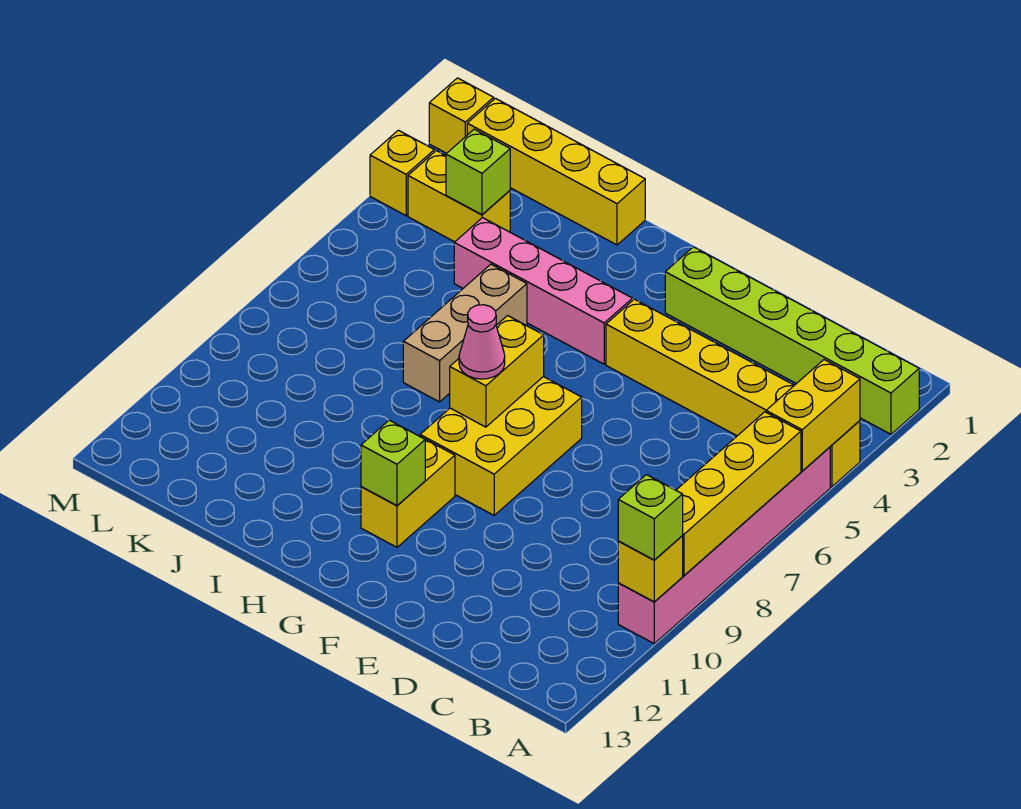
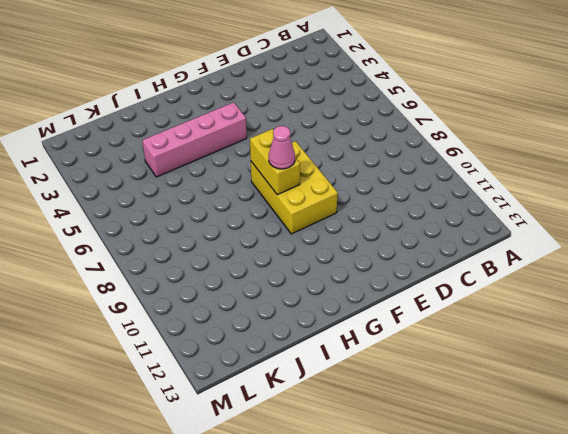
none -> lime 1x6 brick [665,247,919,434]
none -> yellow 1x6 brick [606,299,860,487]
none -> pink 1x6 brick [618,447,830,643]

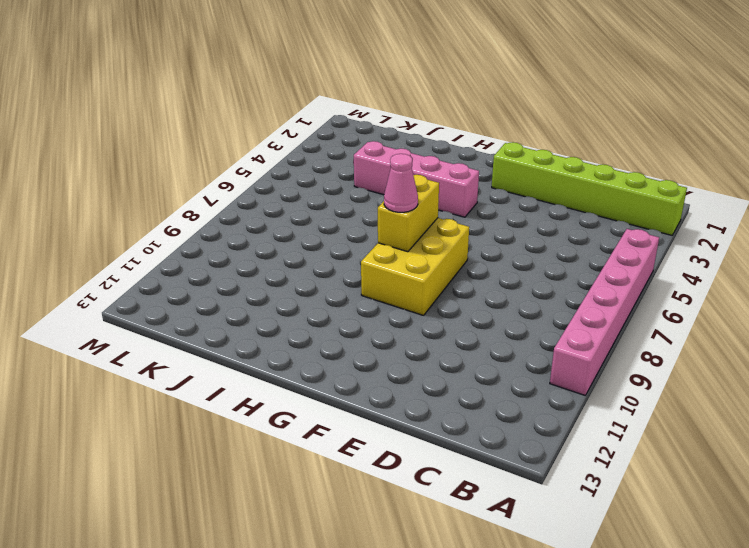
none -> yellow 1x6 brick [606,299,860,487]
none -> yellow 1x2 brick [361,439,455,547]
none -> yellow 1x4 brick [467,98,645,245]

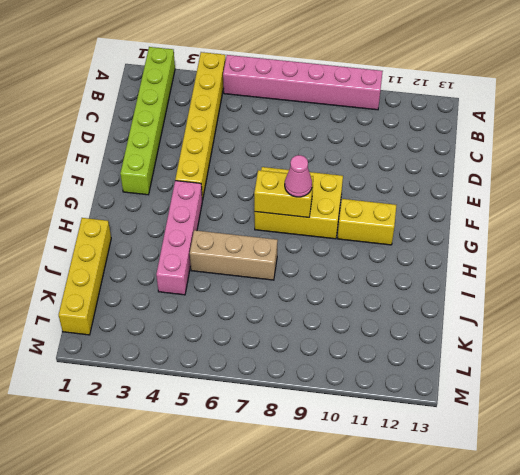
none -> yellow 1x2 brick [408,151,510,242]
none -> yellow 1x1 brick [429,78,494,153]
none -> yellow 1x1 brick [370,130,434,216]

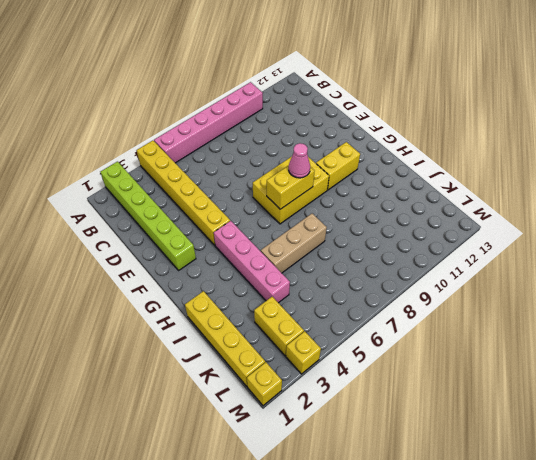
none -> yellow 1x2 brick [766,360,860,471]
none -> yellow 1x4 brick [676,412,801,576]
none -> yellow 1x1 brick [618,536,683,602]

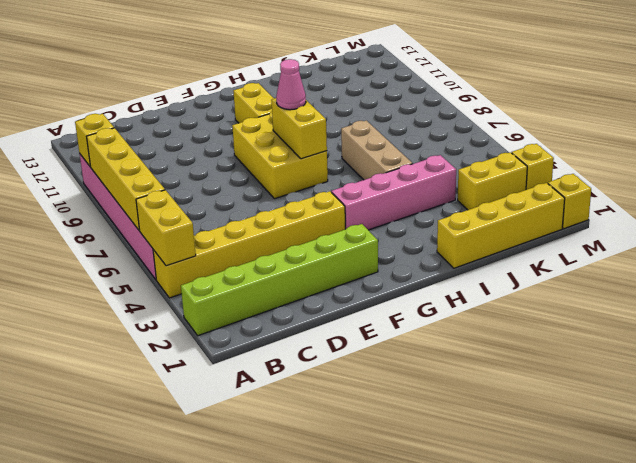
none -> lime 1x1 brick [361,420,425,505]
none -> lime 1x1 brick [446,129,510,215]
none -> lime 1x1 brick [618,475,683,560]

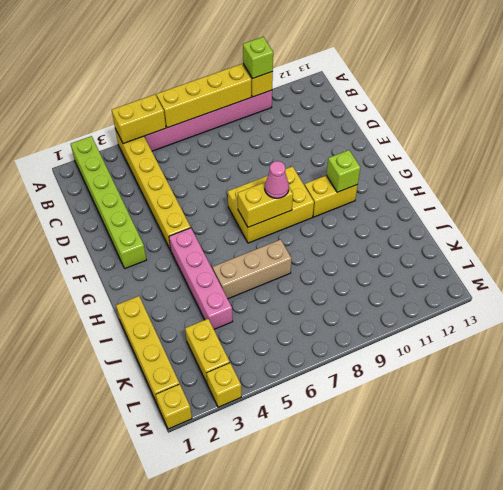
none -> lime 1x1 brick [446,129,510,215]

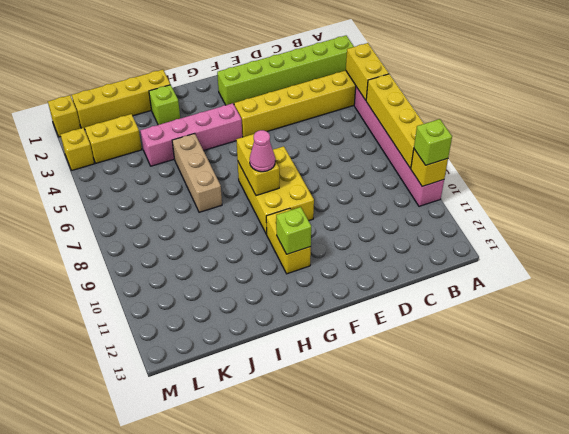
lime 1x1 brick [149,85,180,125] -> lime 1x1 brick moved to [446,129,510,215]

